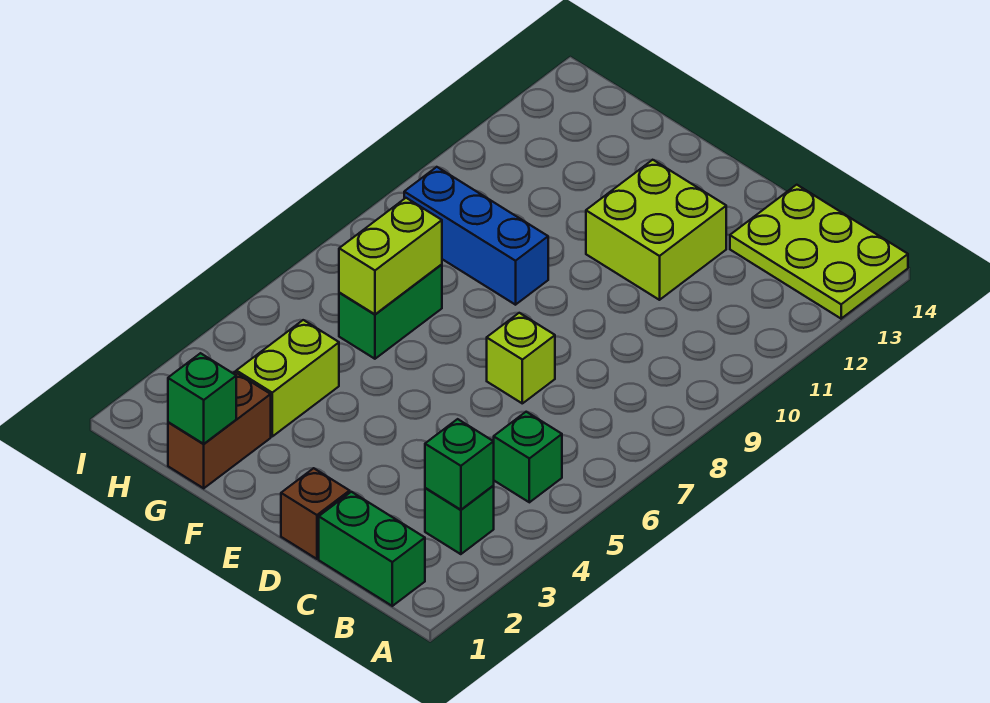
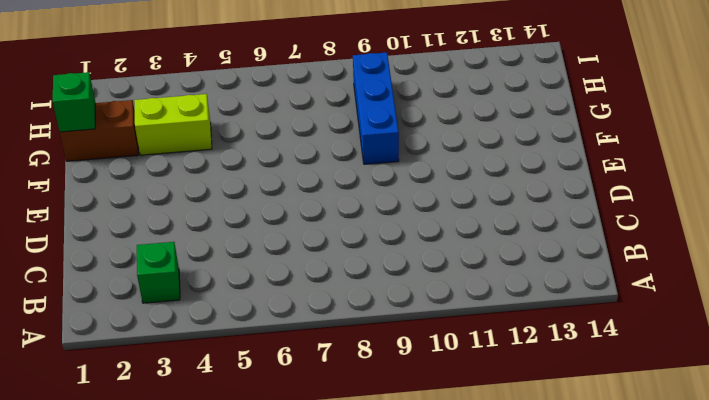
none -> lime 2x3 plate [730,185,908,319]
none -> green 1x2 brick [319,492,425,606]
none -> green 1x1 brick [494,412,562,502]

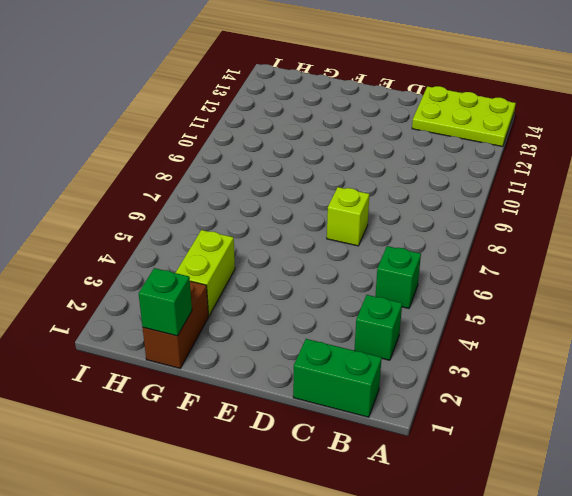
none -> brown 1x1 brick [281,468,350,559]
none -> lime 2x2 brick [586,160,726,300]
none -> blue 1x3 brick [404,167,548,305]

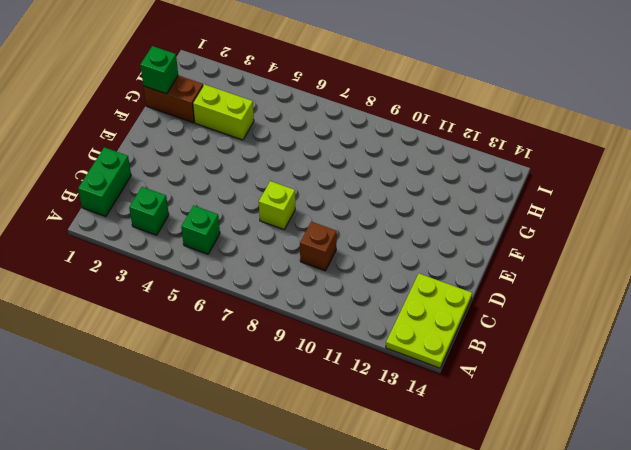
brown 1x1 brick [300,222,337,271] -> brown 1x1 brick moved to [281,468,350,559]
none -> lime 2x2 brick [586,160,726,300]
none -> blue 1x3 brick [404,167,548,305]
none -> green 1x2 brick [339,264,442,359]

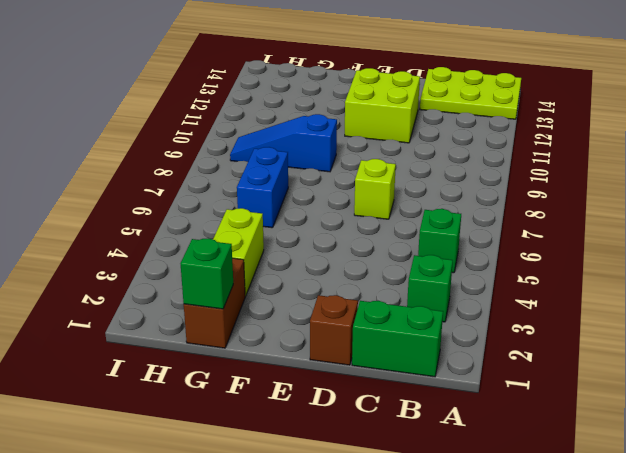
blue 1x3 slope [230,114,337,172] -> blue 1x3 brick [404,167,548,305]
blue 1x2 brick [237,147,288,228] -> green 1x2 brick [339,264,442,359]
none -> green 1x1 brick [425,419,494,510]
none -> lime 1x2 brick [339,198,442,314]

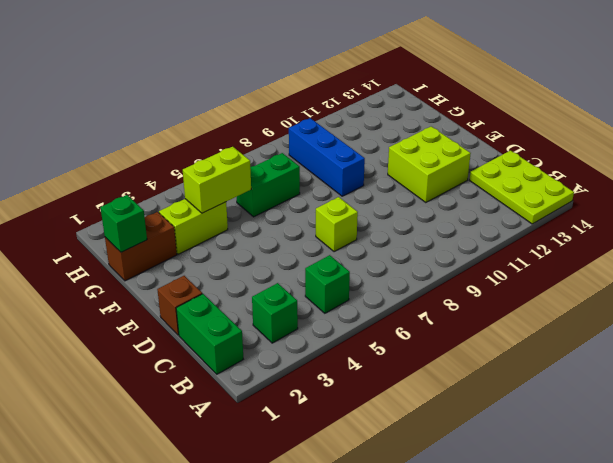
lime 1x2 brick [183,147,251,213] -> lime 1x2 brick moved to [339,198,442,314]
none -> green 1x1 brick [425,419,494,510]

